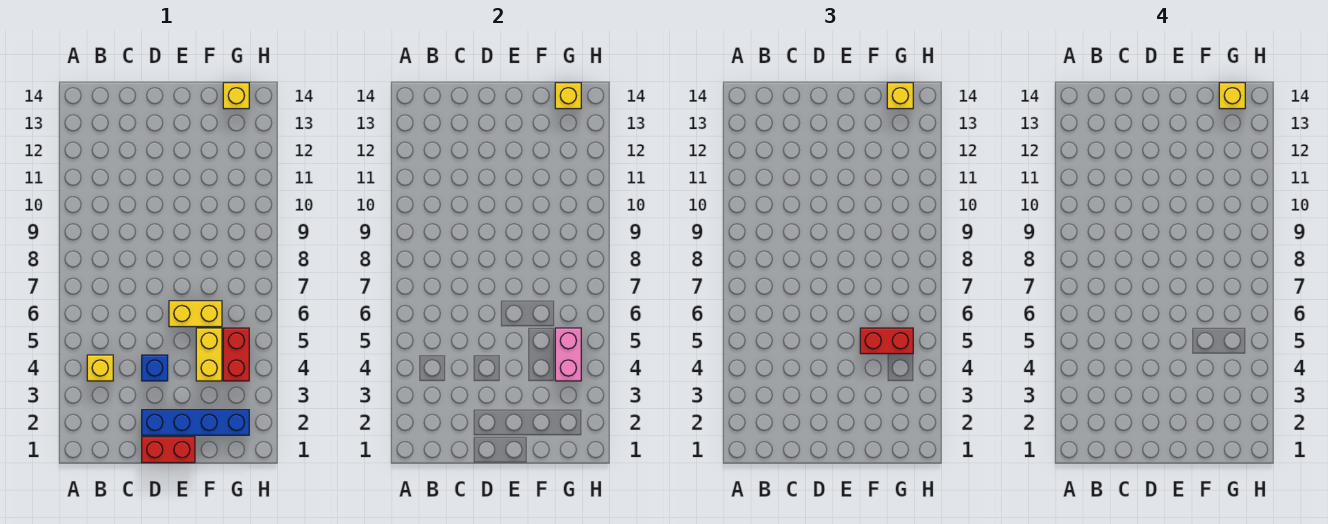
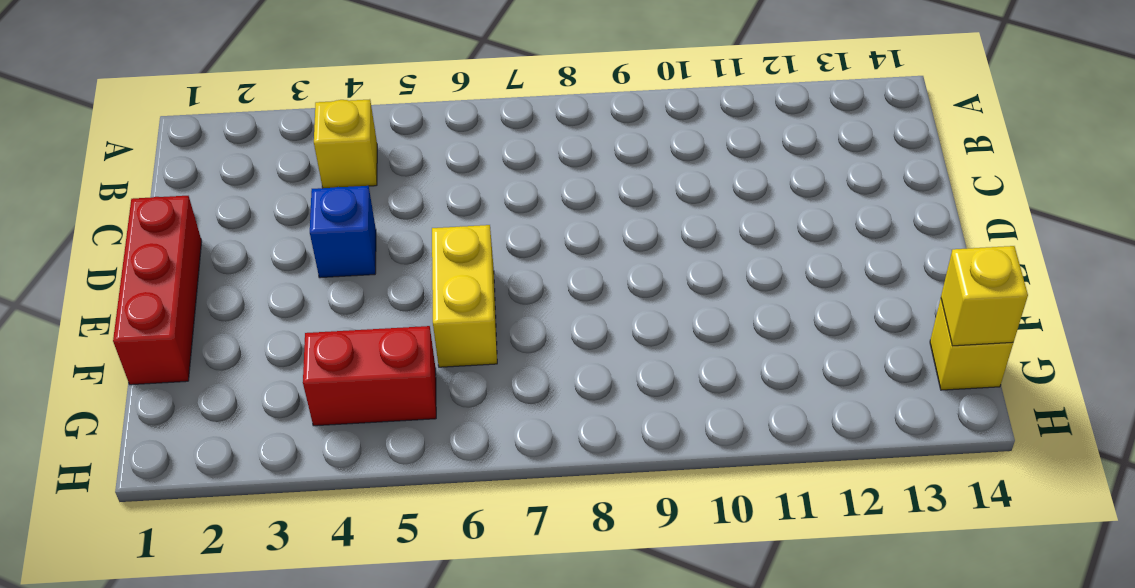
red 1x3 brick [113,196,202,385] -> red 1x2 brick [142,437,195,463]
none -> blue 1x4 brick [142,410,249,435]
none -> yellow 1x2 brick [196,328,222,381]
none -> pink 1x2 brick [555,328,581,381]

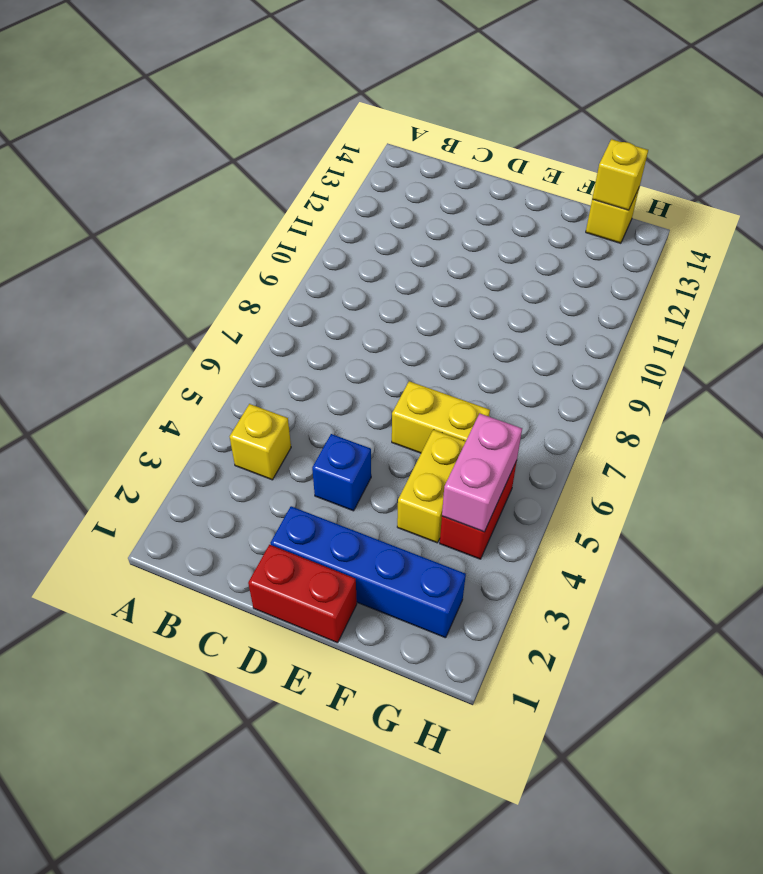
none -> red 1x2 brick [860,328,913,354]
none -> yellow 1x1 brick [887,83,913,109]
none -> yellow 1x1 brick [1219,83,1245,109]

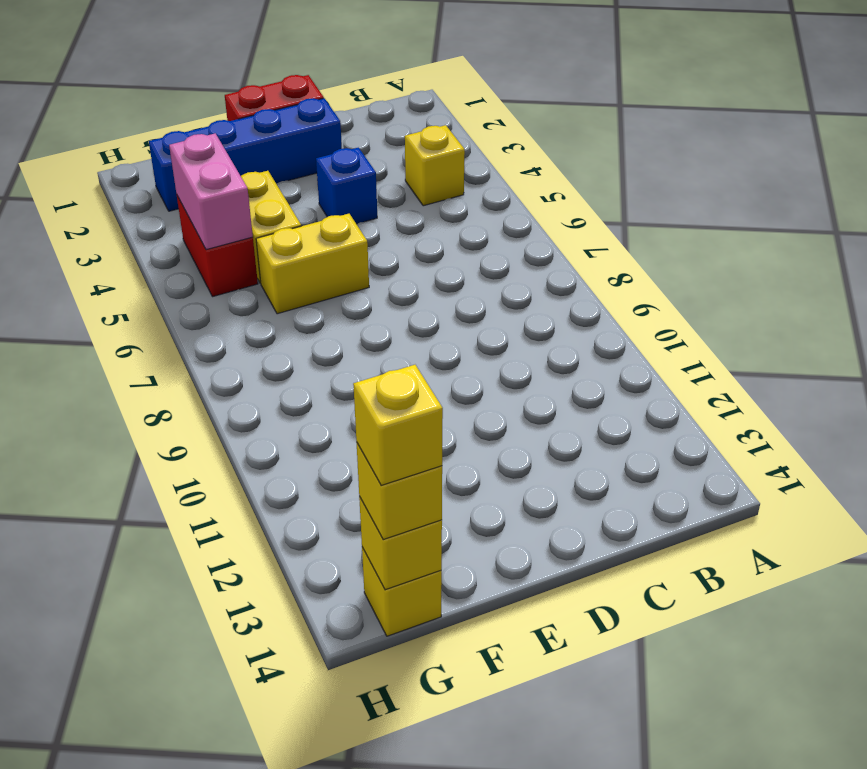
none -> red 1x2 brick [860,328,913,354]

